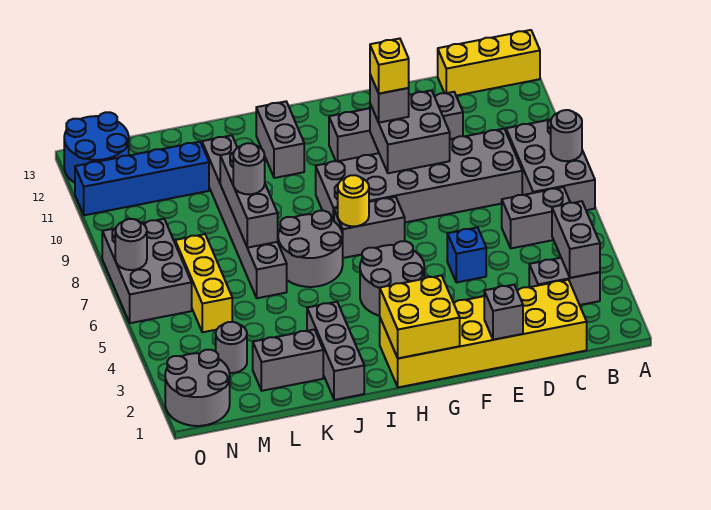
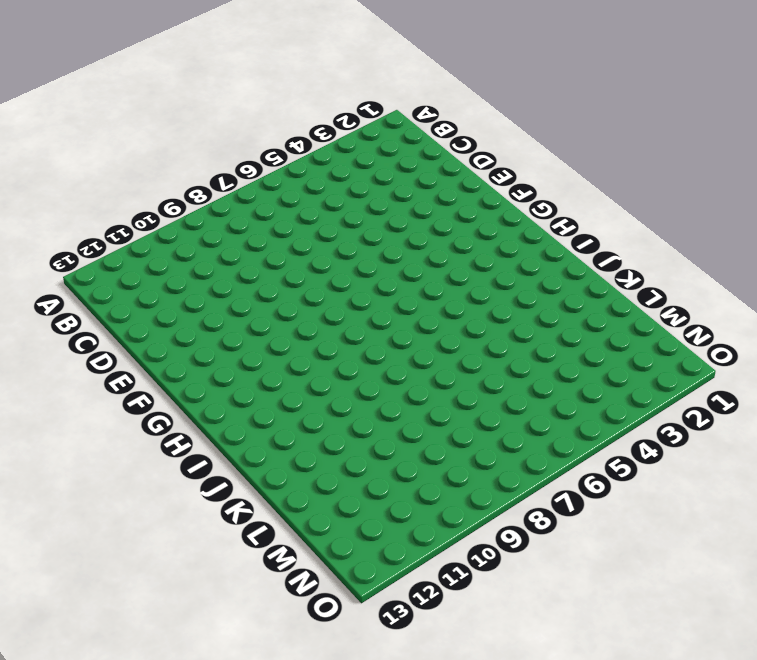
none -> grey 2x3 brick [506,119,595,210]
none -> yellow 1x3 brick [438,30,540,96]
none -> grey 1x2 brick [529,258,600,305]
none -> grey 1x2 brick [502,187,570,248]

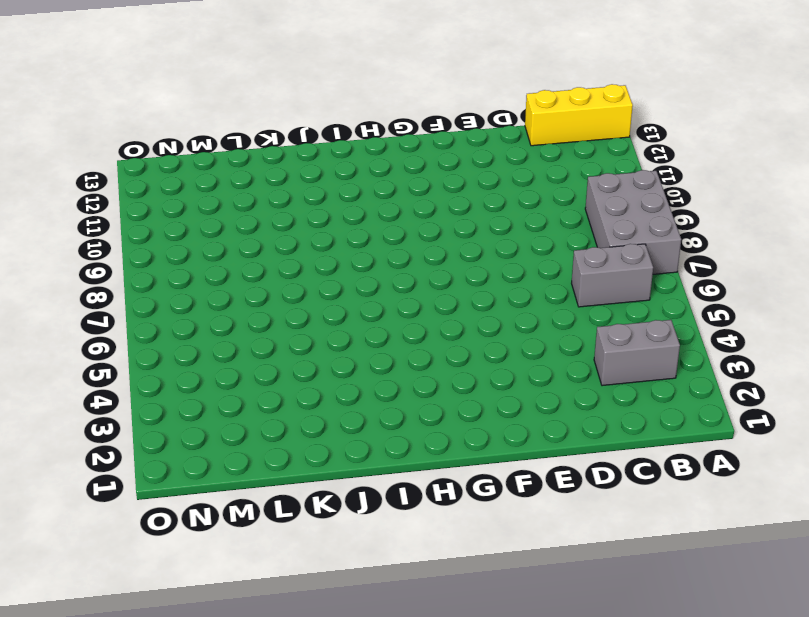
none -> yellow 2x6 brick [380,280,587,387]
none -> grey 2x6 brick [316,129,522,222]
none -> grey 1x4 brick [329,92,463,161]
none -> blue 1x1 brick [447,227,486,282]

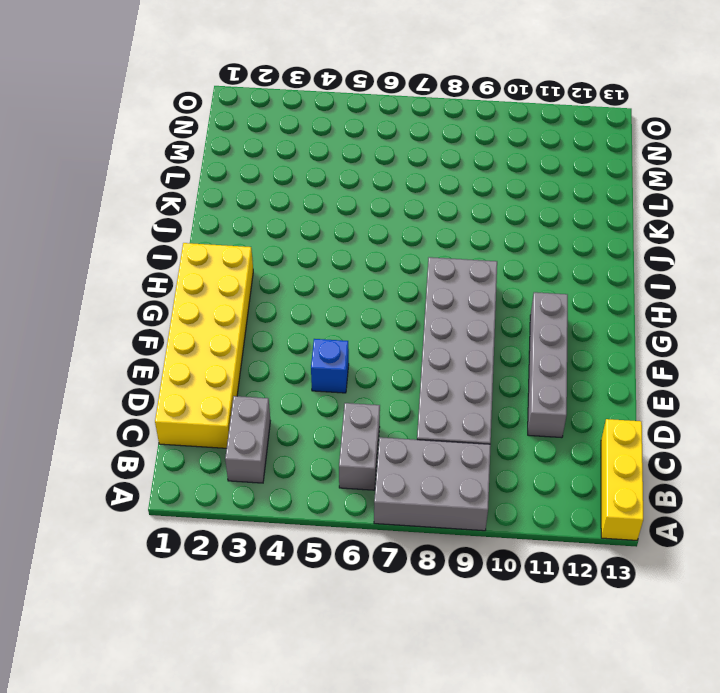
none -> grey 2x2 round brick [360,241,424,316]
none -> grey 1x2 brick [334,197,405,258]
none -> grey 2x2 round brick [278,211,343,287]
none -> grey 1x2 brick [256,101,304,178]

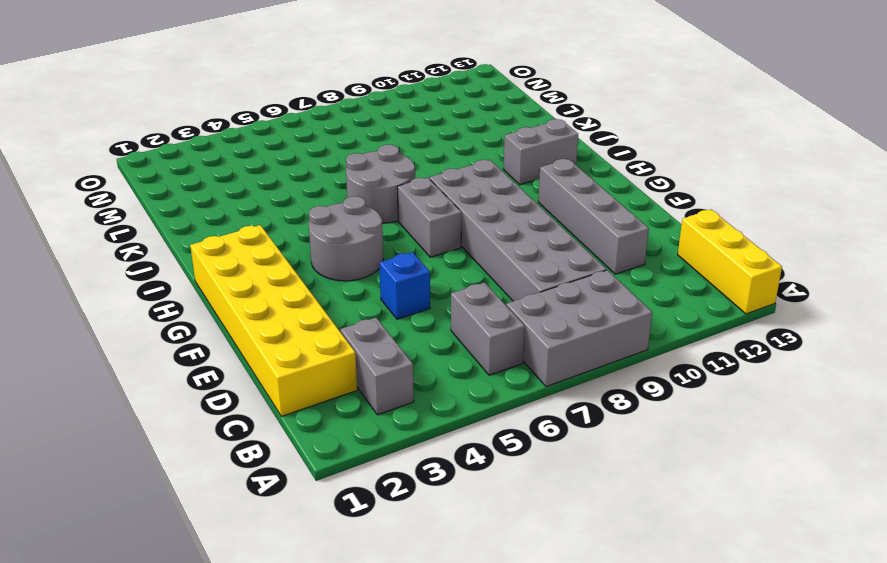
none -> grey 1x3 brick [307,302,364,400]
none -> grey 1x2 brick [253,330,323,391]
none -> grey 1x6 brick [202,135,287,298]
none -> blue 1x4 brick [75,142,209,215]

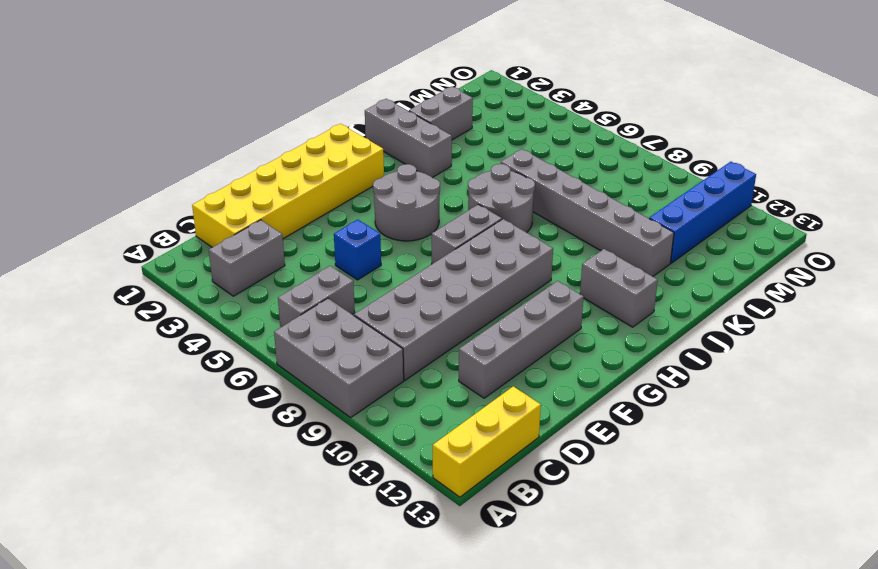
none -> grey 1x1 round brick [216,322,247,373]
none -> yellow 1x3 brick [175,234,232,332]
none -> grey 2x2 round brick [165,350,230,426]
none -> grey 2x3 brick [102,219,192,323]

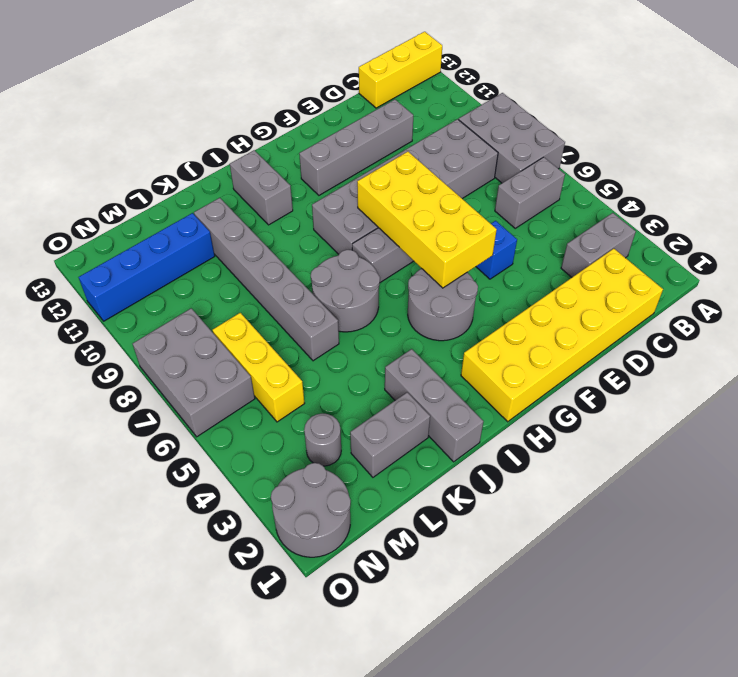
yellow 2x4 brick [357,152,497,288] -> none
none -> blue 2x2 round brick [64,112,129,183]
none -> grey 1x1 round brick [551,110,582,161]
none -> grey 1x2 brick [552,201,600,278]
none -> grey 1x1 brick [484,285,523,340]

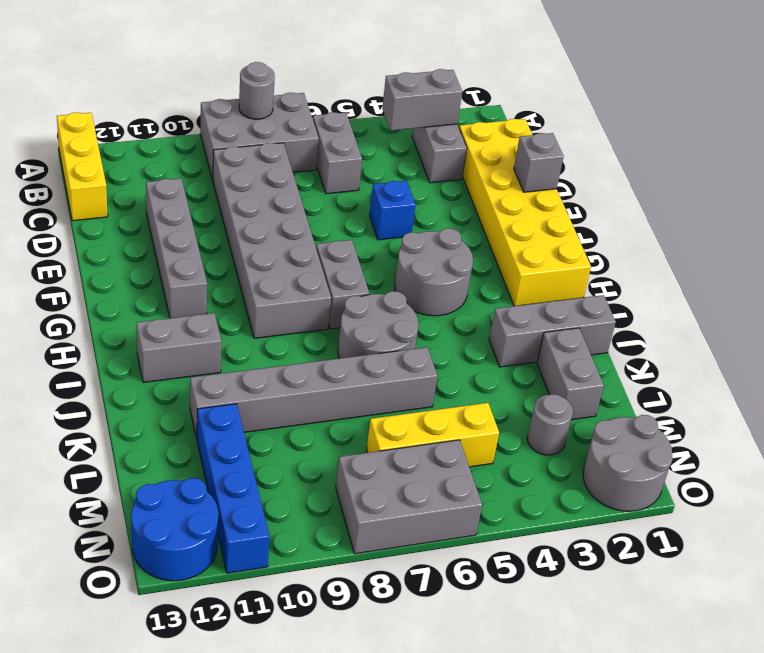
none -> grey 2x2 brick [370,90,450,173]
none -> yellow 2x2 brick [380,275,460,358]
none -> yellow 1x1 round brick [338,175,369,226]
none -> grey 1x3 brick [220,153,278,248]

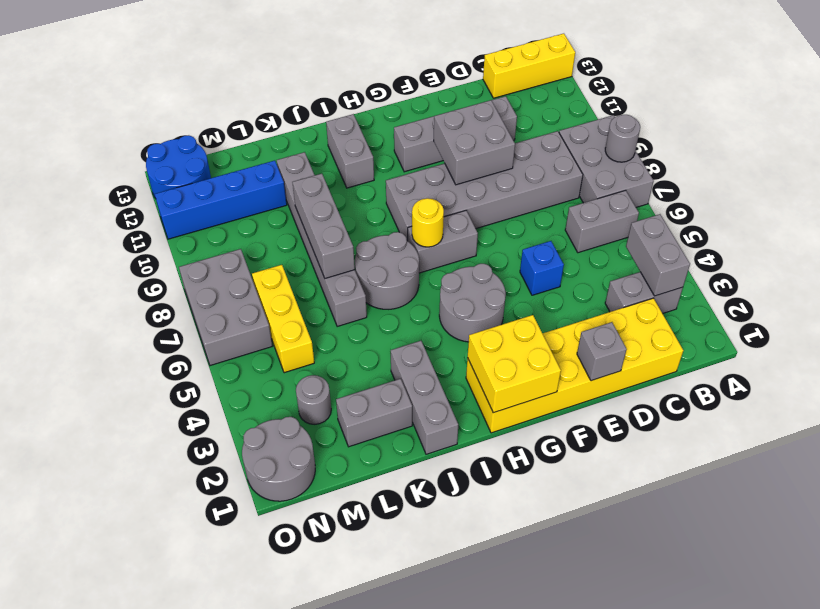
none -> grey 1x1 round brick [115,219,147,270]
none -> grey 1x1 brick [370,75,409,123]
none -> grey 1x1 round brick [233,143,265,194]
none -> yellow 1x1 brick [370,39,409,94]

